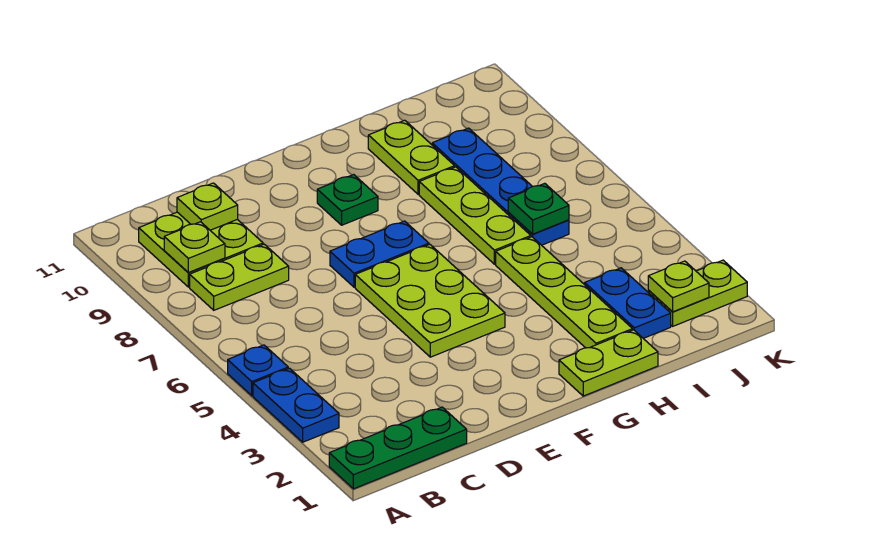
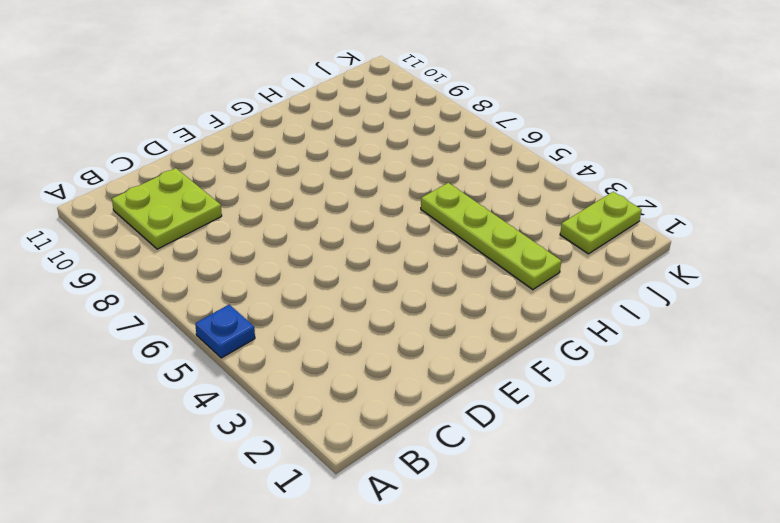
none -> green 1x3 plate [329,407,467,489]
none -> blue 1x2 plate [253,368,339,442]
none -> lime 1x2 plate [190,244,289,310]

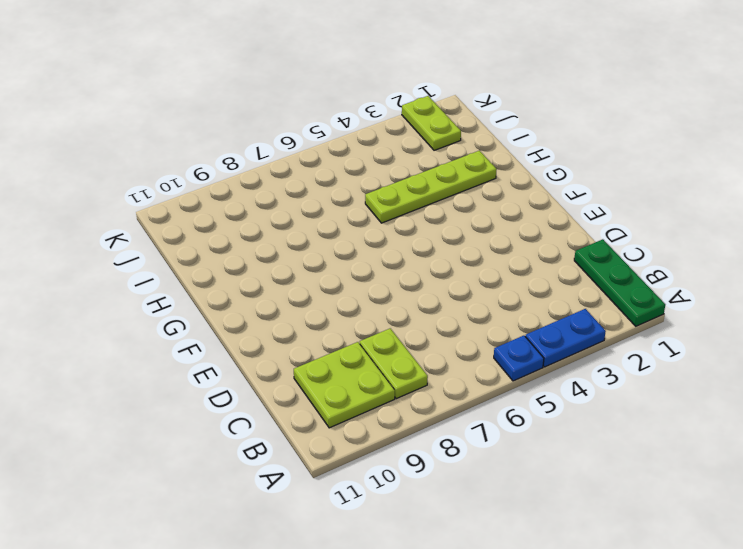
none -> lime 2x3 plate [355,245,505,357]
none -> blue 1x2 plate [330,221,429,287]
none -> green 1x1 plate [317,175,378,225]

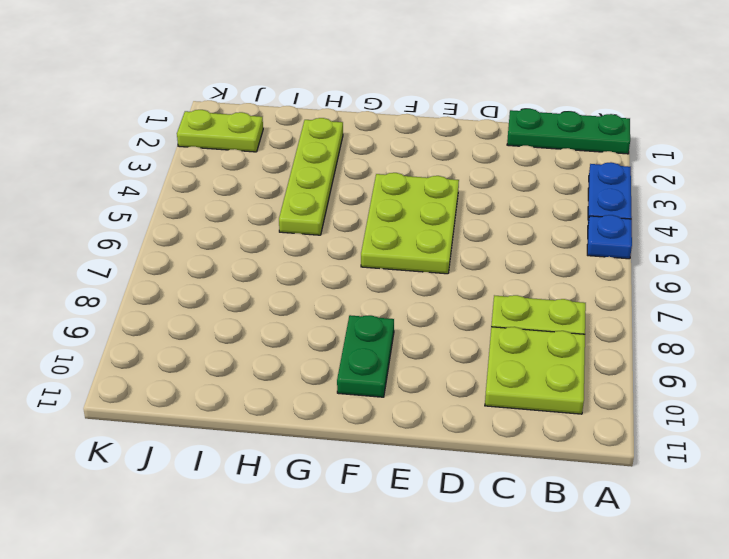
green 1x2 plate [337,315,394,397] -> green 1x1 plate [317,175,378,225]
none -> blue 1x2 plate [330,221,429,287]
none -> lime 1x2 plate [559,330,658,396]
none -> lime 1x3 plate [419,167,531,264]

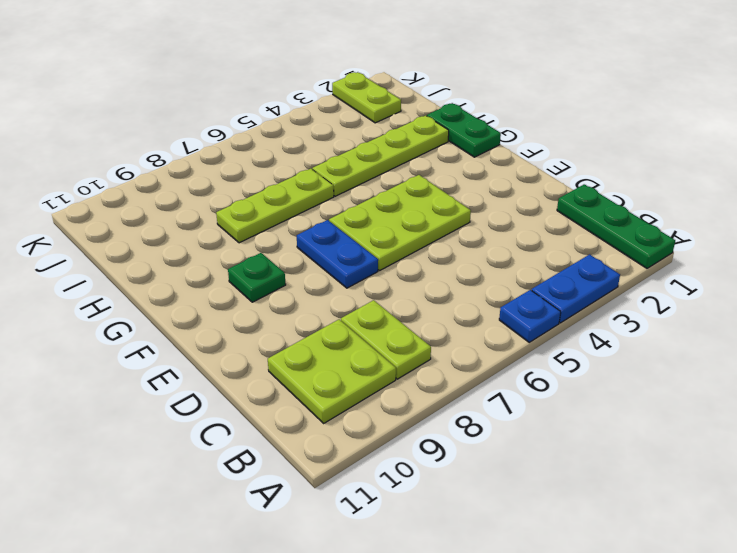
green 1x2 plate [427,103,501,157] -> lime 1x2 plate [559,330,658,396]
none -> lime 1x2 plate [368,120,455,194]
none -> blue 1x2 plate [585,268,671,338]
none -> blue 1x4 plate [432,128,569,245]

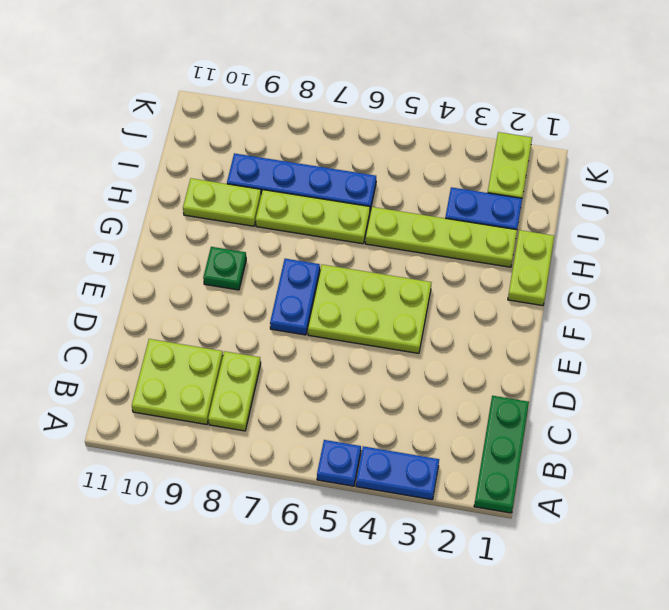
none -> lime 1x1 plate [164,222,225,273]
none -> lime 1x1 plate [177,183,238,230]
none -> green 1x1 plate [508,183,569,234]

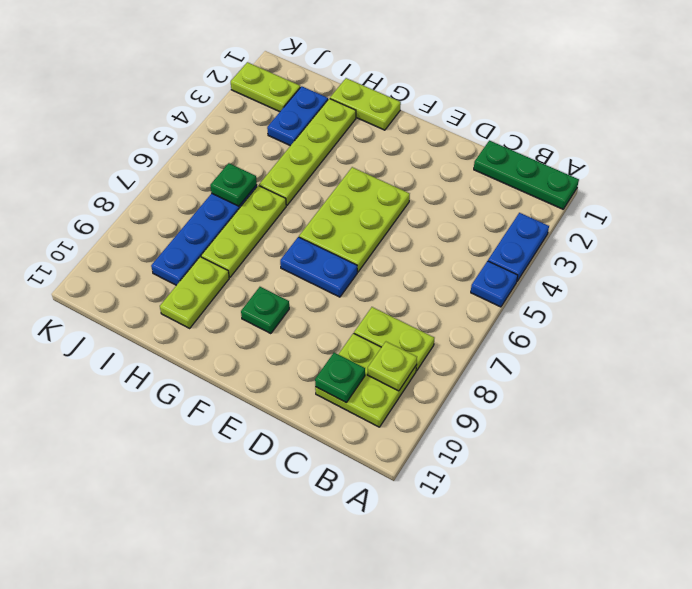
green 1x1 plate [315,352,365,403] -> lime 1x1 plate [177,183,238,230]
none -> lime 1x1 plate [648,261,709,312]

